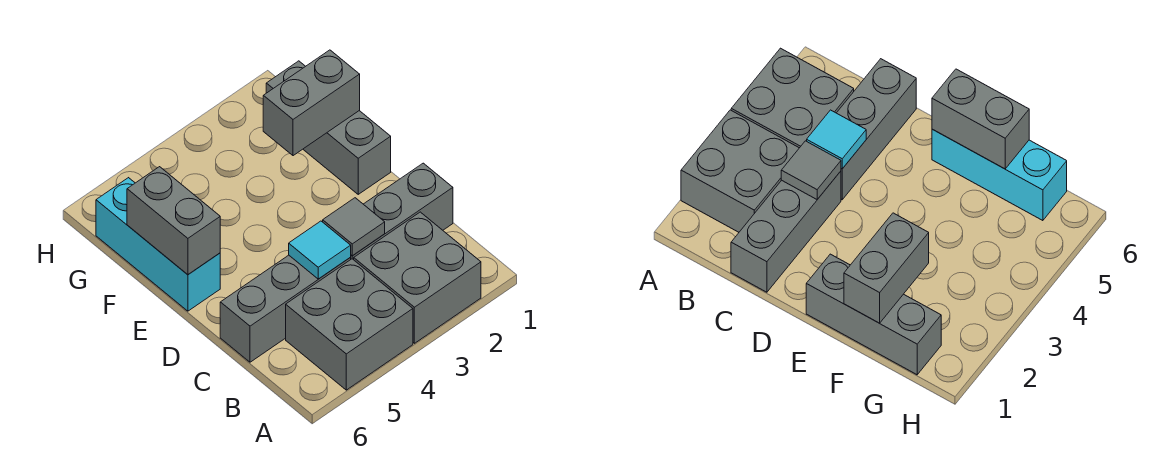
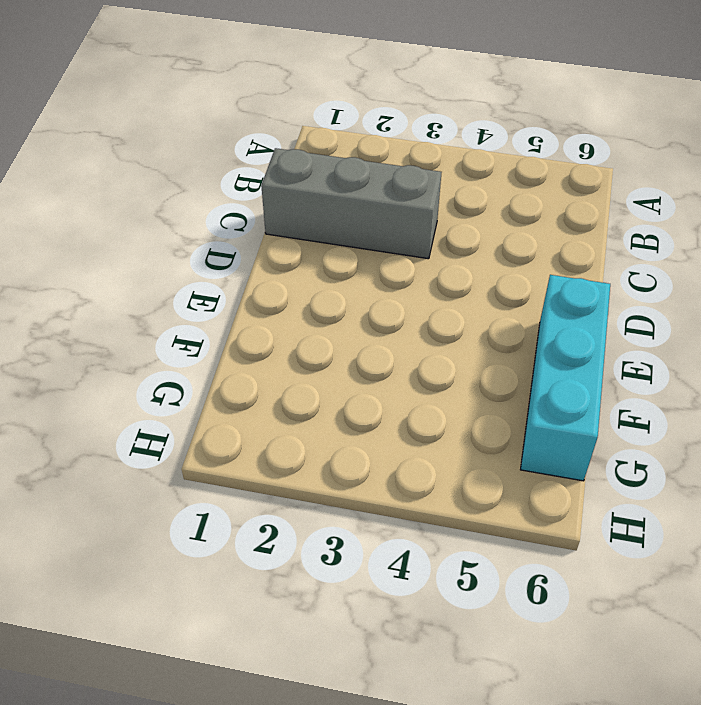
none -> grey 2x2 brick [354,212,481,343]
none -> grey 2x2 brick [286,259,413,390]

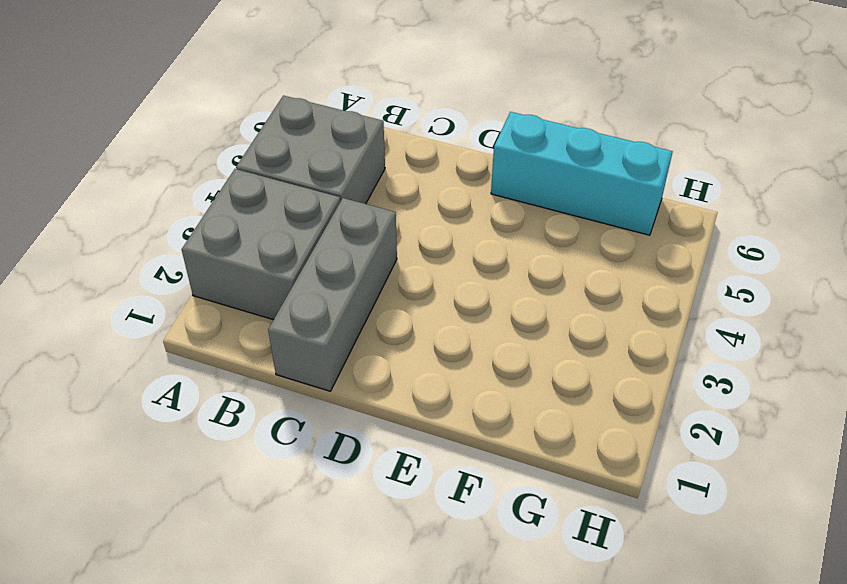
none -> grey 1x3 brick [220,255,351,362]
none -> grey 1x3 brick [266,61,391,194]

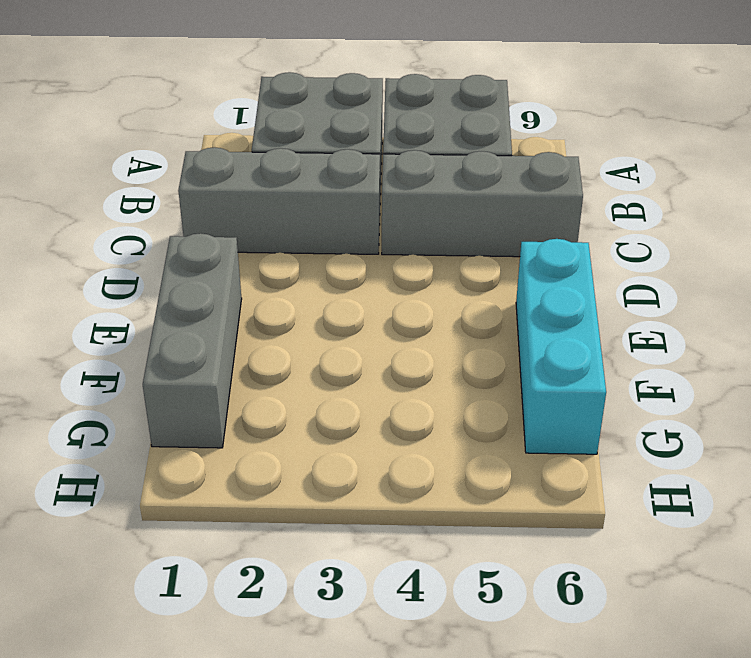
none -> grey 1x1 tile [323,198,385,256]
none -> cyan 1x1 tile [289,221,351,279]

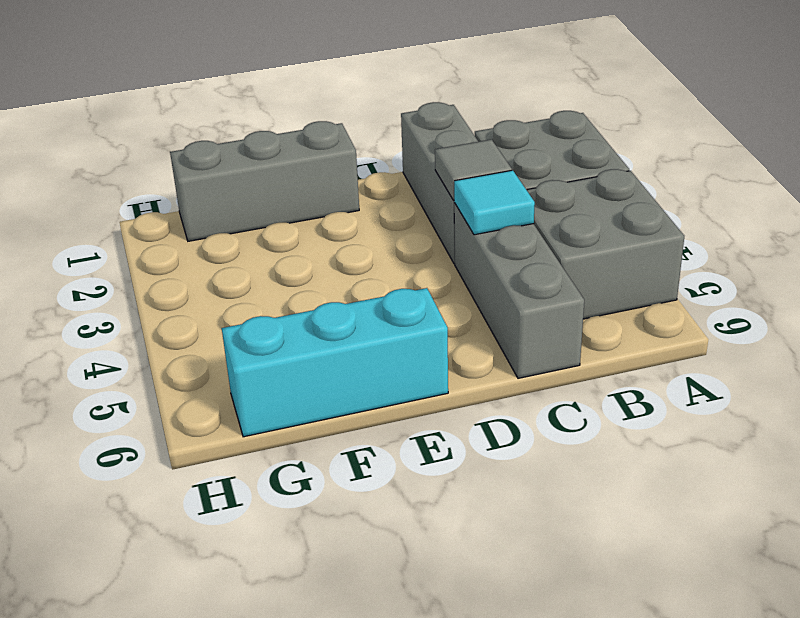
none -> grey 1x2 brick [127,167,220,274]
none -> grey 1x2 brick [263,50,360,156]

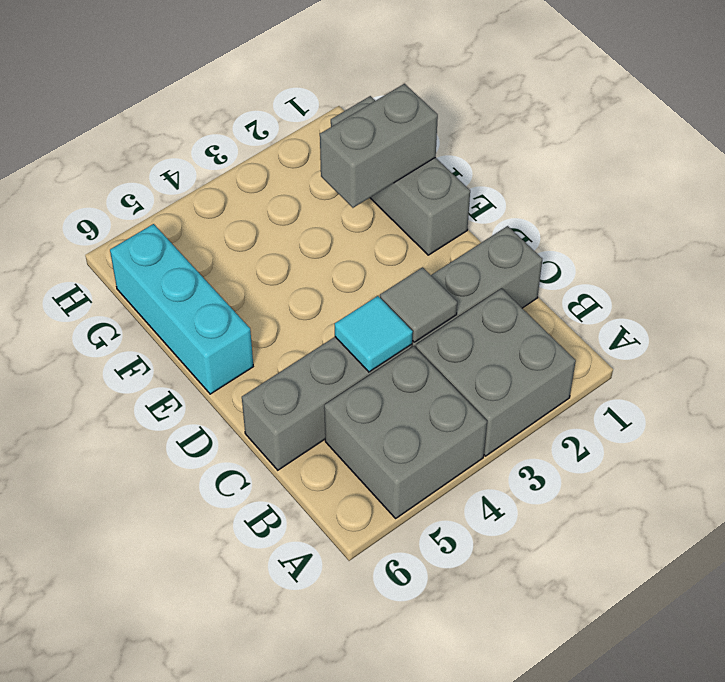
none -> grey 1x2 brick [127,167,220,274]

